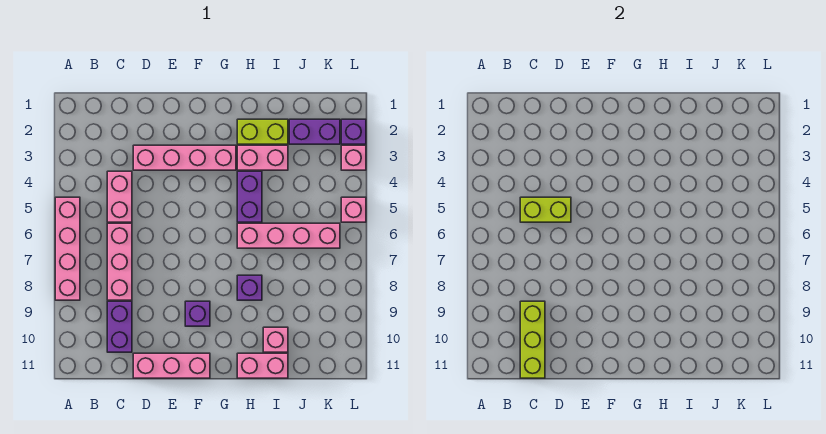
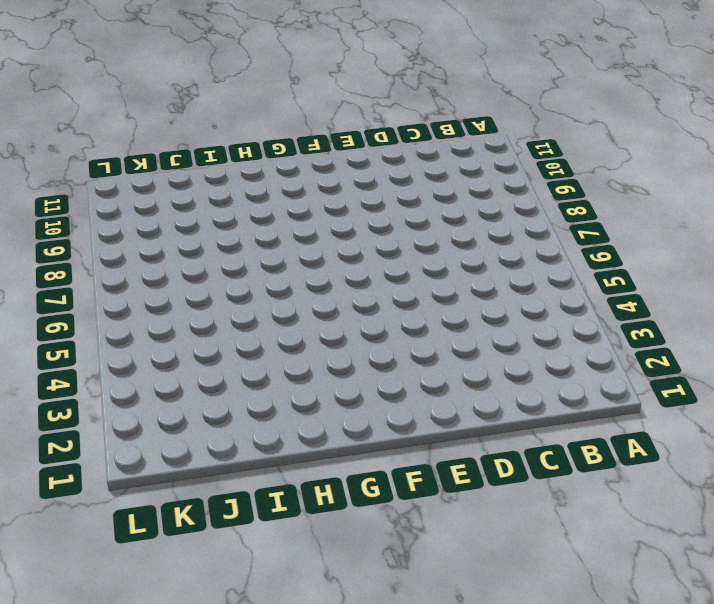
none -> pink 1x4 brick [55,197,80,300]
none -> pink 1x2 brick [107,171,132,222]
none -> pink 1x3 brick [107,223,132,300]

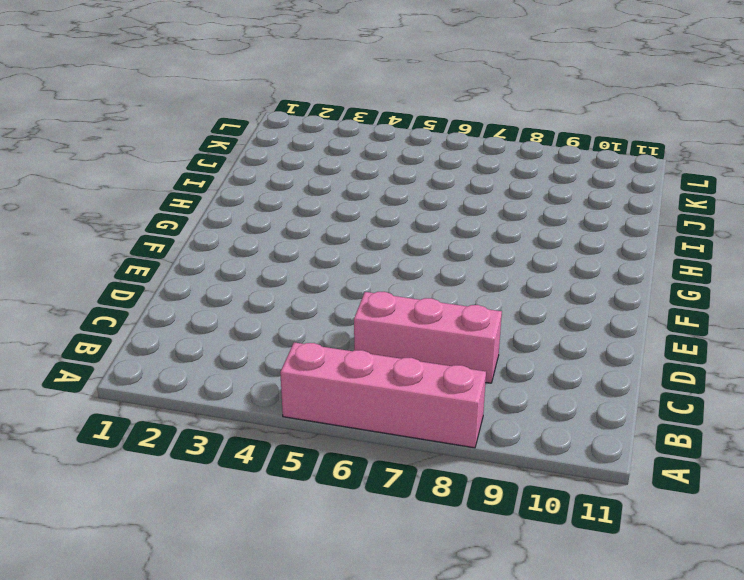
none -> pink 1x2 brick [107,171,132,222]
none -> purple 1x2 brick [107,301,132,352]
none -> pink 1x4 brick [133,145,236,170]

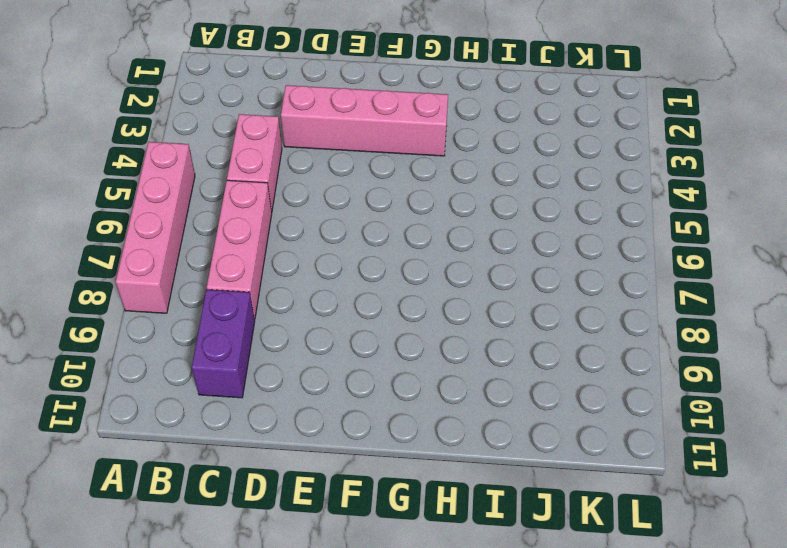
none -> pink 1x3 brick [133,353,210,378]
none -> purple 1x1 brick [185,301,210,326]
none -> lime 1x2 brick [237,119,288,144]

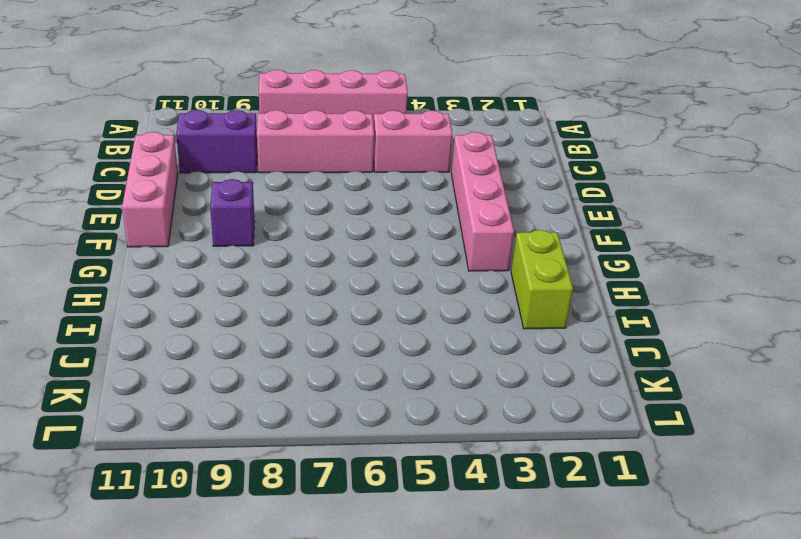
none -> pink 1x2 brick [237,145,288,170]
none -> purple 1x2 brick [237,171,262,222]
none -> pink 1x4 brick [237,223,340,248]

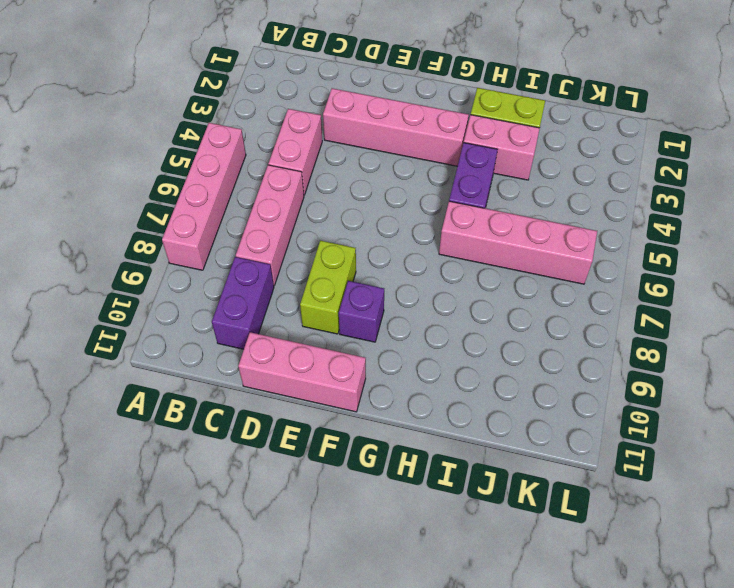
lime 1x2 brick [300,241,356,334] -> lime 1x2 brick turned to [520,197,571,222]
none -> purple 1x1 brick [237,275,262,300]
none -> pink 1x2 brick [237,353,288,378]
none -> pink 1x1 brick [263,327,288,352]

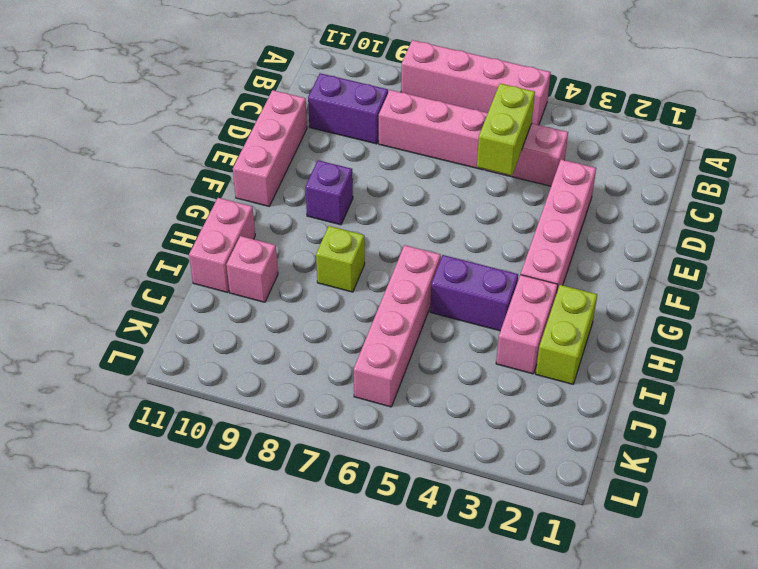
lime 1x1 brick [316,226,365,292] -> purple 1x1 brick [237,275,262,300]
none -> purple 1x2 brick [289,119,340,144]
none -> purple 1x1 brick [341,119,366,144]
none -> pink 1x1 brick [341,145,366,170]

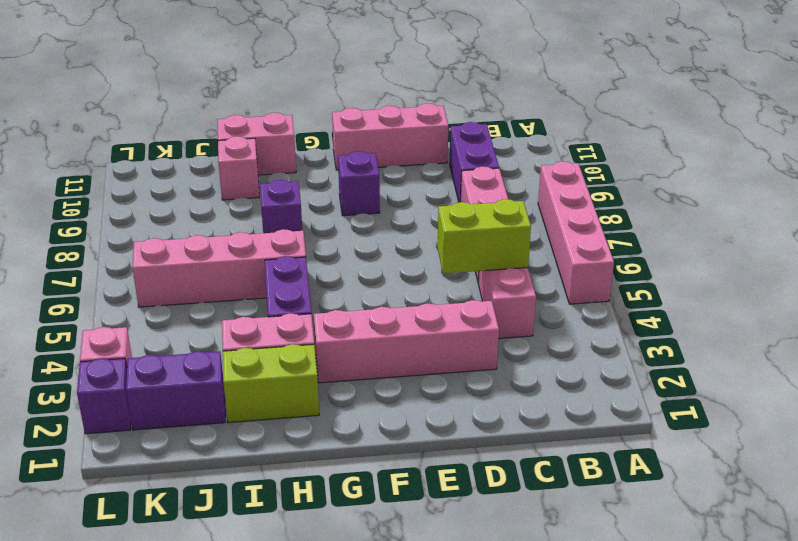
none -> pink 1x1 brick [341,197,366,222]
none -> lime 1x3 brick [520,301,545,378]

